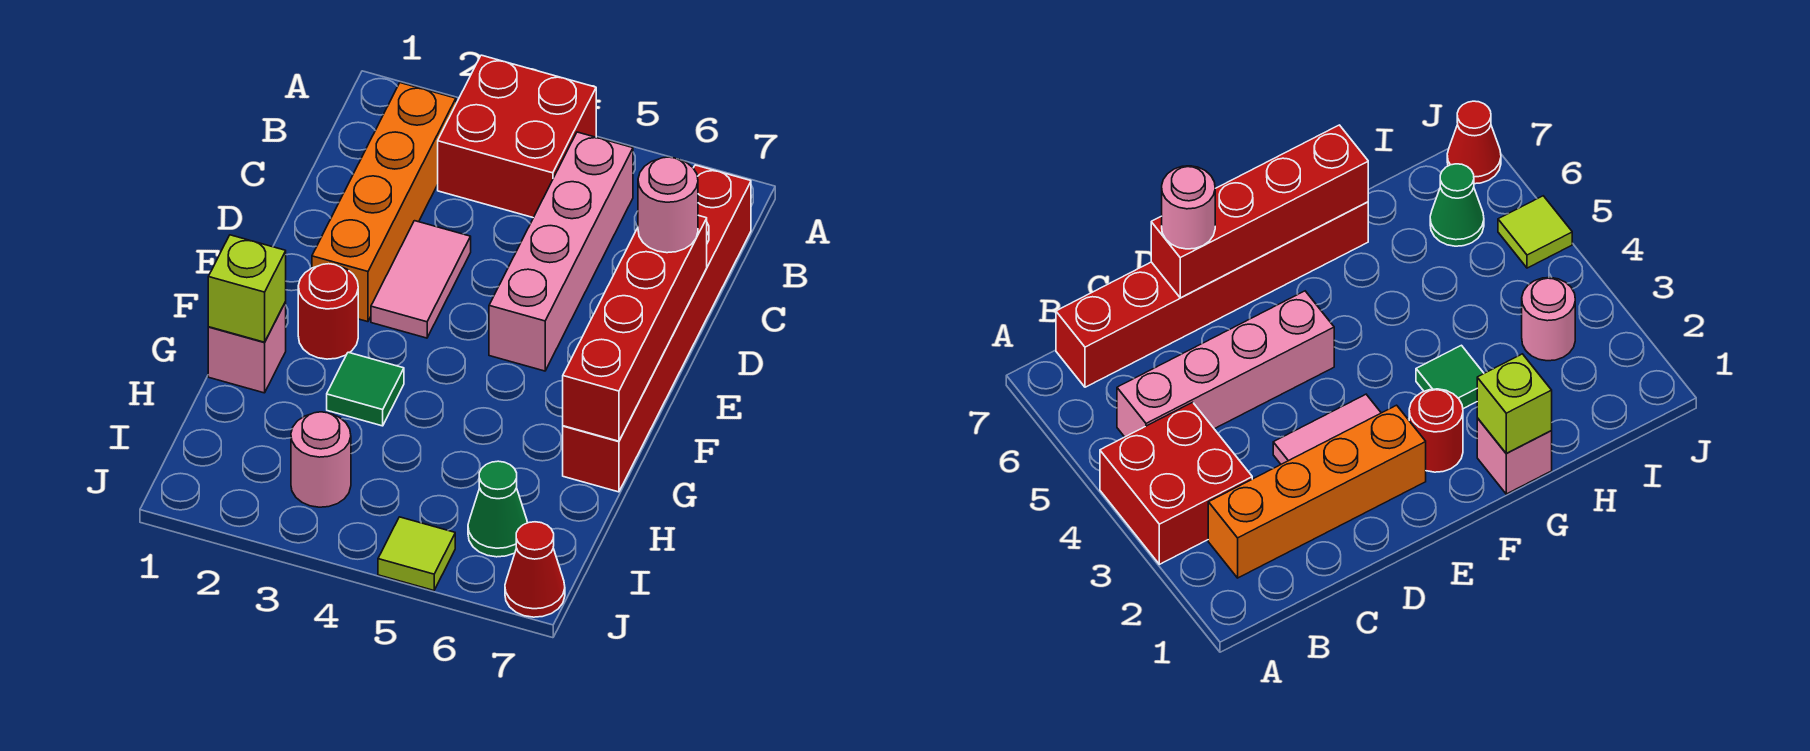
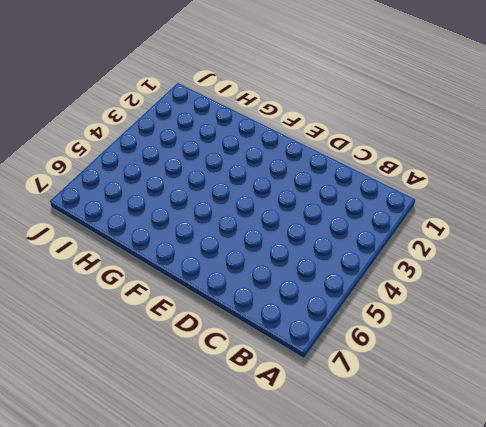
none -> red 2x2 brick [438,55,596,218]
none -> orange 1x4 brick [312,83,456,322]
none -> pink 1x4 brick [489,132,633,371]

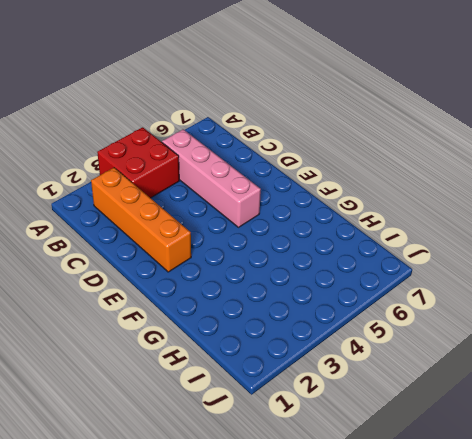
none -> red 1x6 brick [563,165,751,492]
none -> pink 1x2 tile [371,221,471,338]
none -> red 1x1 round brick [298,264,358,359]

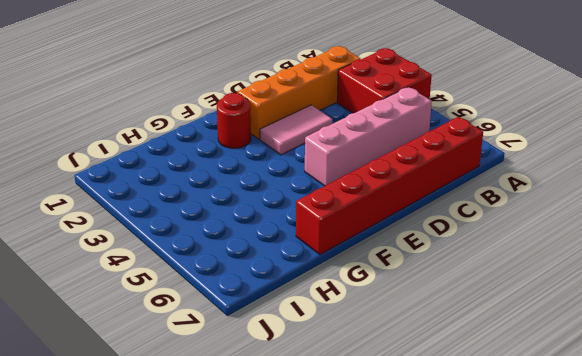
none -> pink 1x1 brick [208,302,286,393]
none -> green 1x1 tile [327,352,404,426]
none -> pink 1x1 round brick [291,412,351,507]

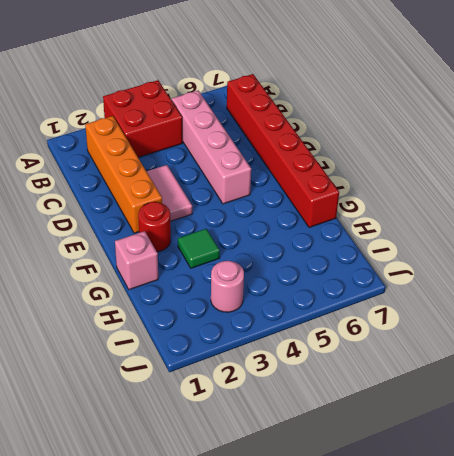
none -> green 1x1 cone [468,461,527,557]
none -> lime 1x1 tile [378,517,455,590]
none -> red 1x1 cone [505,522,565,617]

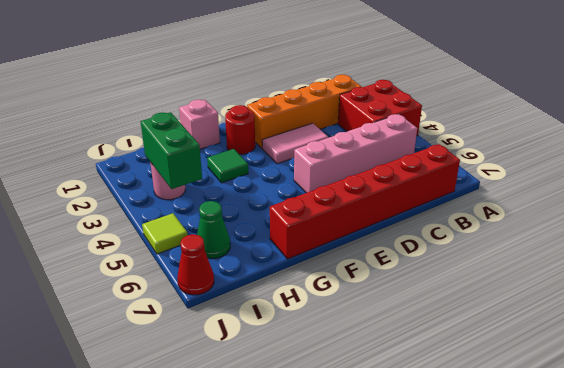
green 1x2 brick [141,112,202,189] -> none
none -> red 1x4 brick [563,215,707,441]
none -> lime 1x1 brick [208,235,286,342]
none -> pink 1x1 round brick [638,157,698,253]

